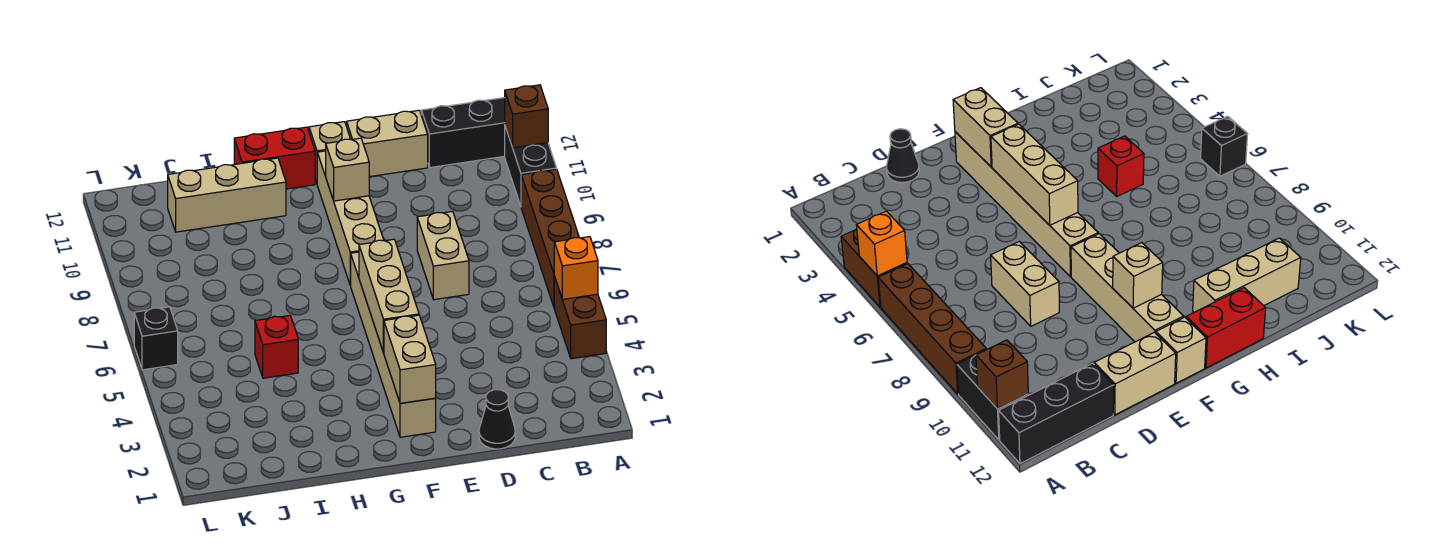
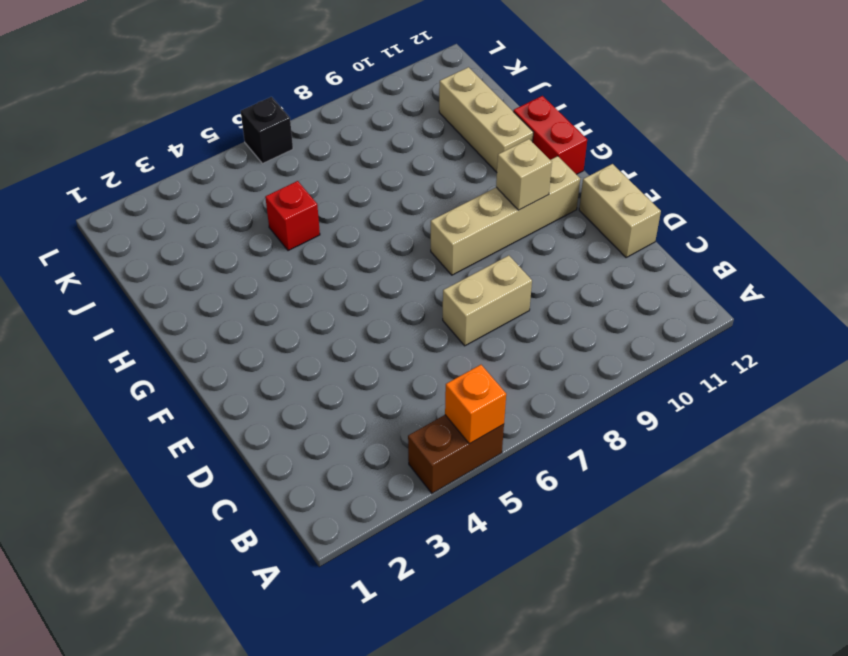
none -> brown 1x4 brick [521,169,579,306]
none -> black 1x2 brick [505,127,557,206]
none -> black 1x3 brick [421,98,505,168]

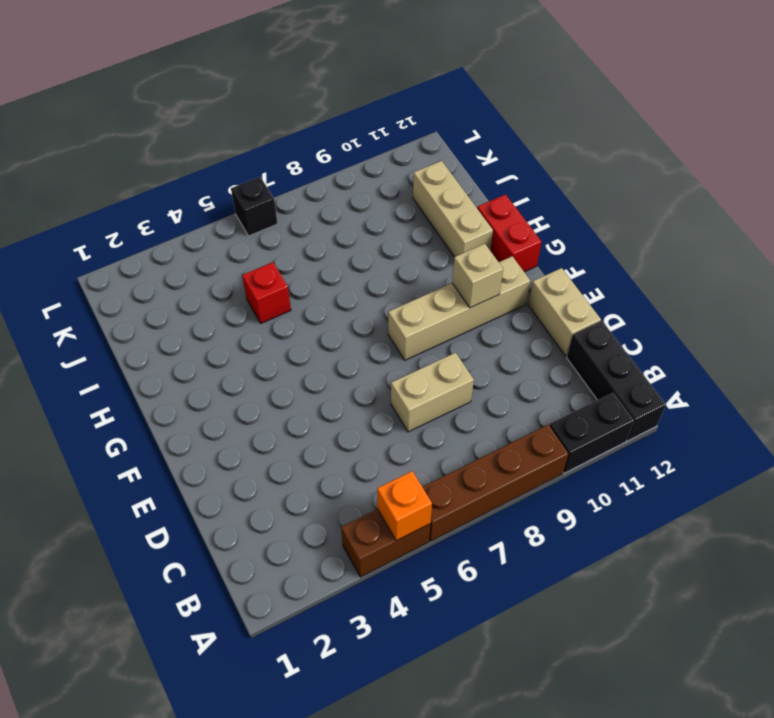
none -> black 1x1 cone [479,390,515,449]
none -> tan 1x6 brick [350,252,436,437]
none -> tan 1x1 brick [309,122,350,183]

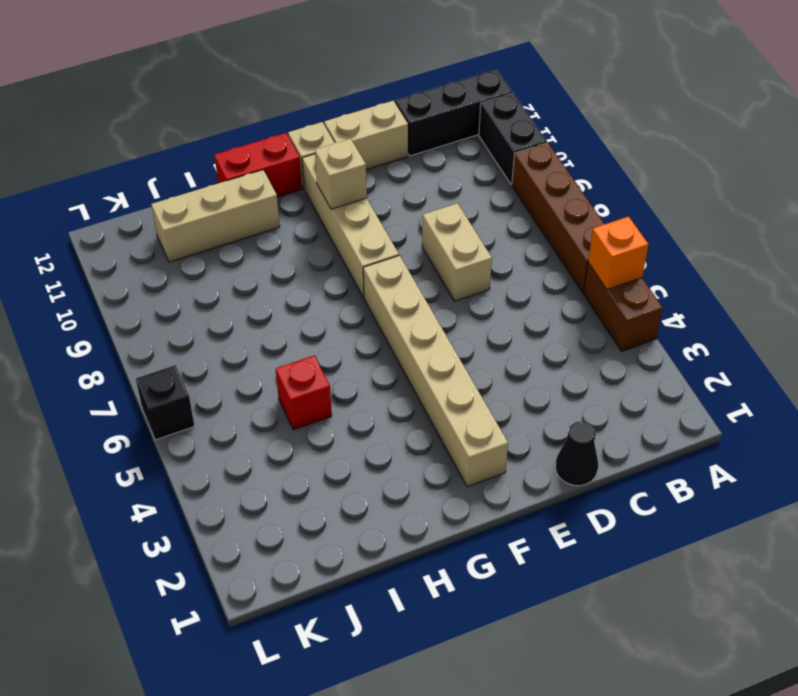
none -> brown 1x1 brick [505,85,548,148]
none -> tan 1x2 brick [384,315,436,403]
none -> tan 1x3 brick [359,239,419,353]

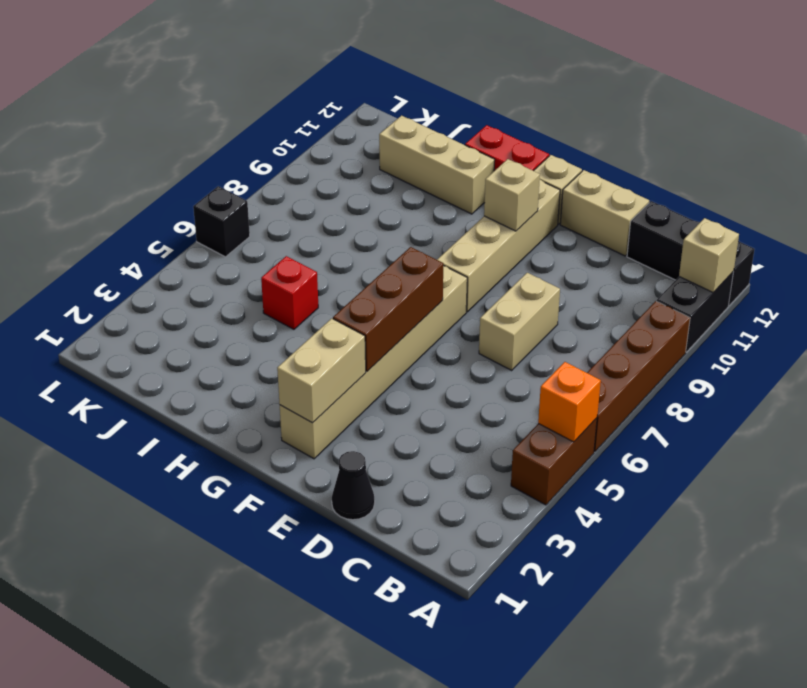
tan 1x1 brick [679,218,739,292] -> brown 1x1 brick [505,85,548,148]
brown 1x3 brick [333,247,443,371] -> tan 1x3 brick [359,239,419,353]

